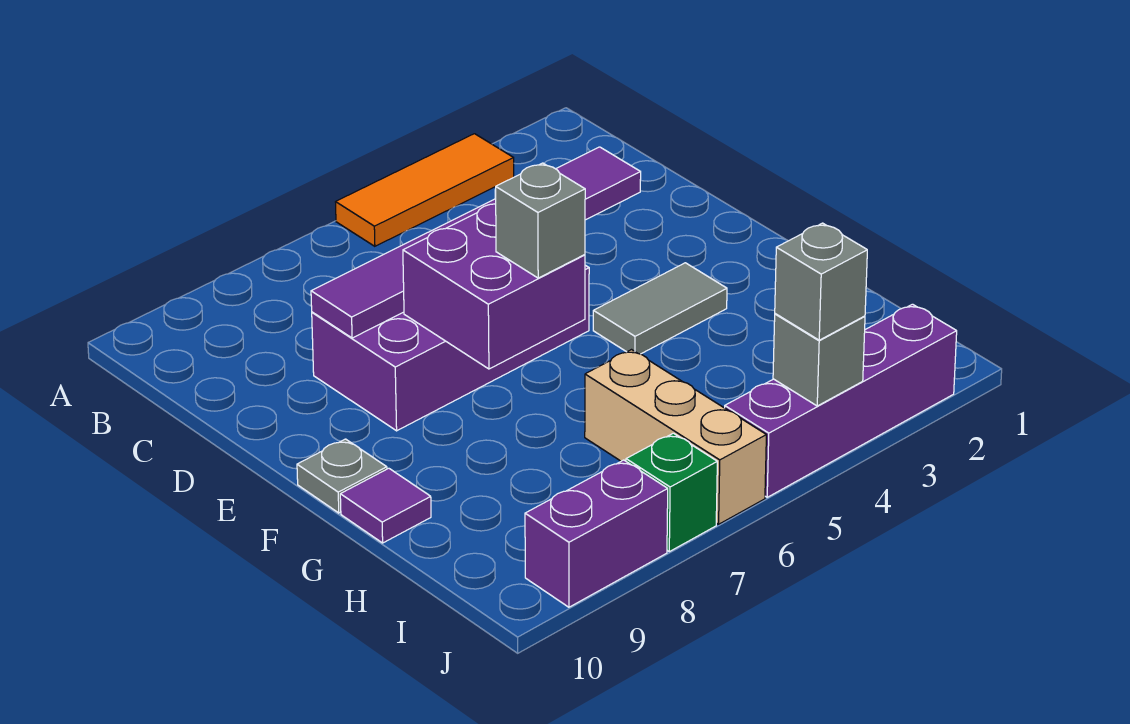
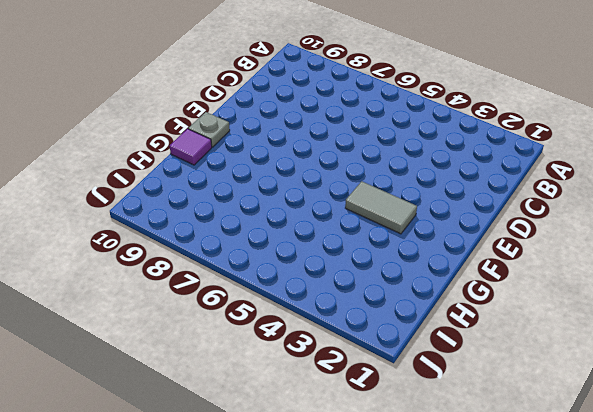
none -> orange 1x3 tile [336,134,514,246]
none -> purple 2x4 brick [312,265,589,431]
none -> tan 1x3 brick [585,350,766,524]

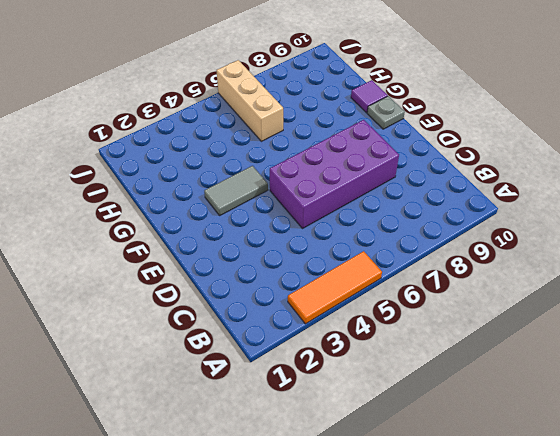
none -> purple 1x4 brick [725,304,957,497]
none -> green 1x1 brick [626,433,717,552]
none -> purple 1x2 brick [525,460,668,607]

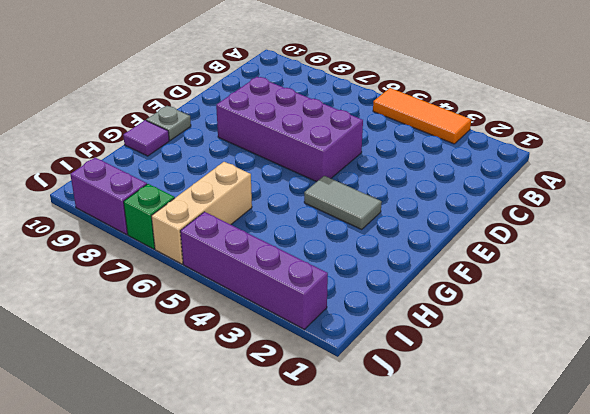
none -> purple 1x6 tile [311,147,641,338]
none -> purple 2x2 brick [403,204,585,369]
none -> grey 1x1 brick [773,314,865,406]

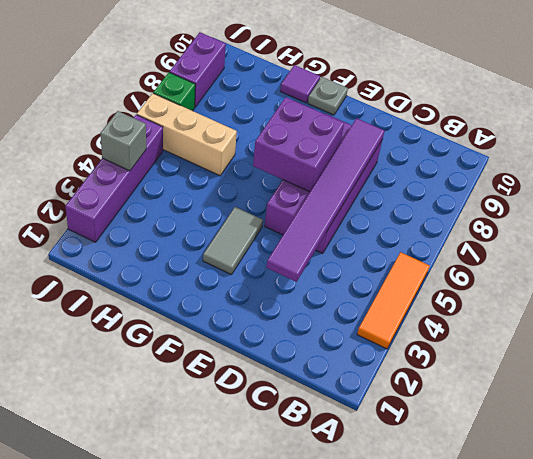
none -> grey 1x1 brick [496,163,585,278]
none -> grey 1x1 brick [775,223,867,340]

